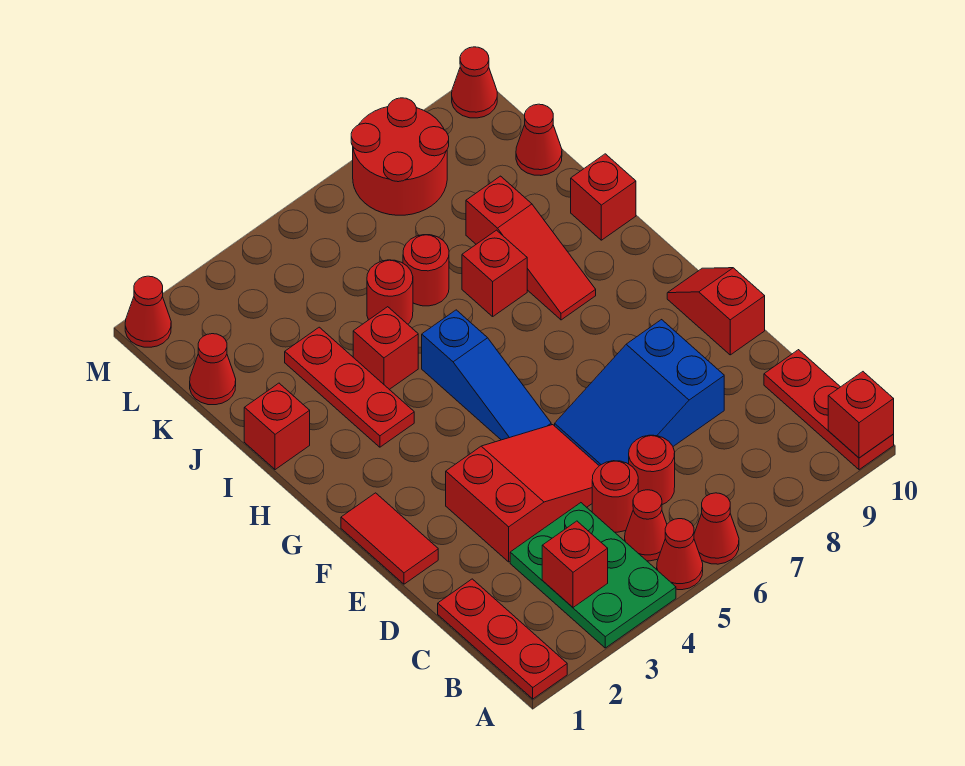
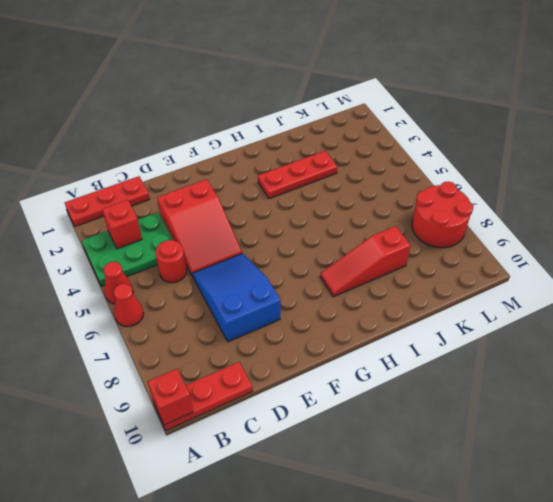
none -> red 1x1 cone [625,490,667,561]
none -> red 1x1 round brick [629,435,675,505]
none -> red 1x2 tile [341,493,438,584]

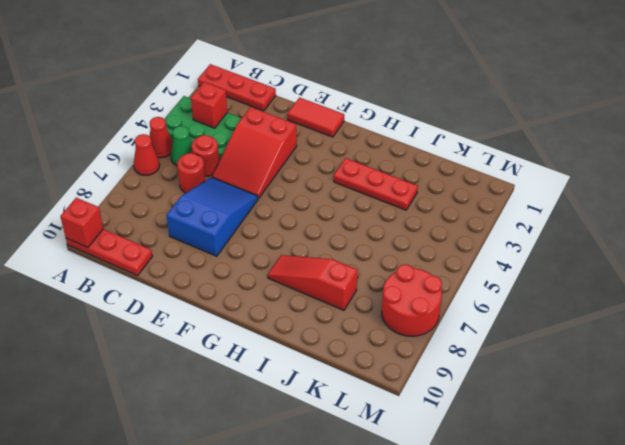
green 1x1 cone [171,126,192,166] -> red 1x1 cone [625,490,667,561]
none -> red 1x2 slope [667,268,765,355]
none -> blue 1x3 slope [422,310,551,440]
none -> red 1x1 brick [244,383,310,470]

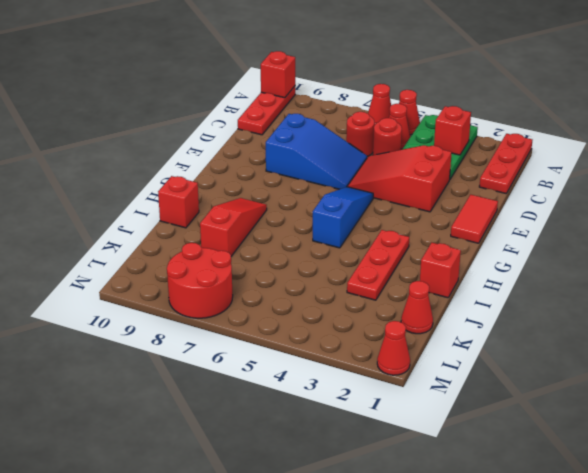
none -> red 1x2 slope [667,268,765,355]
none -> red 1x1 brick [353,307,418,389]
none -> red 1x1 brick [462,230,527,316]

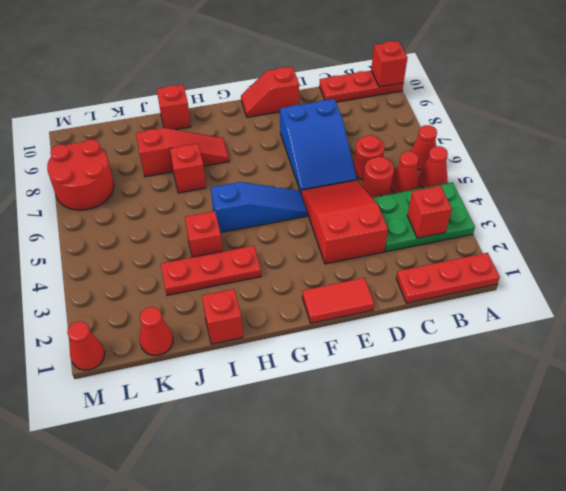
none -> red 1x1 round brick [367,260,413,324]
none -> red 1x1 round brick [403,235,449,306]
none -> red 1x1 cone [516,104,562,175]

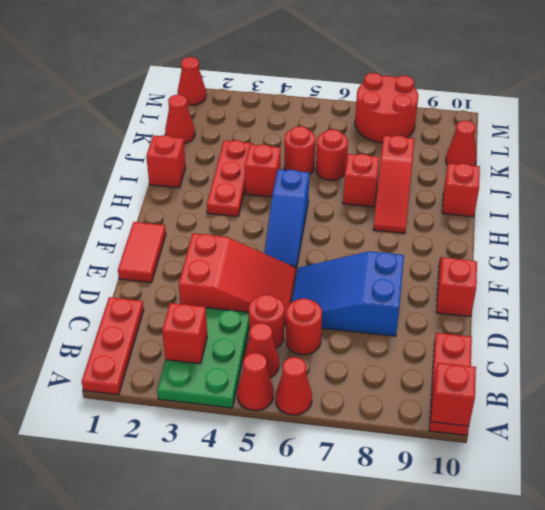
none -> red 1x1 cone [452,47,497,118]

